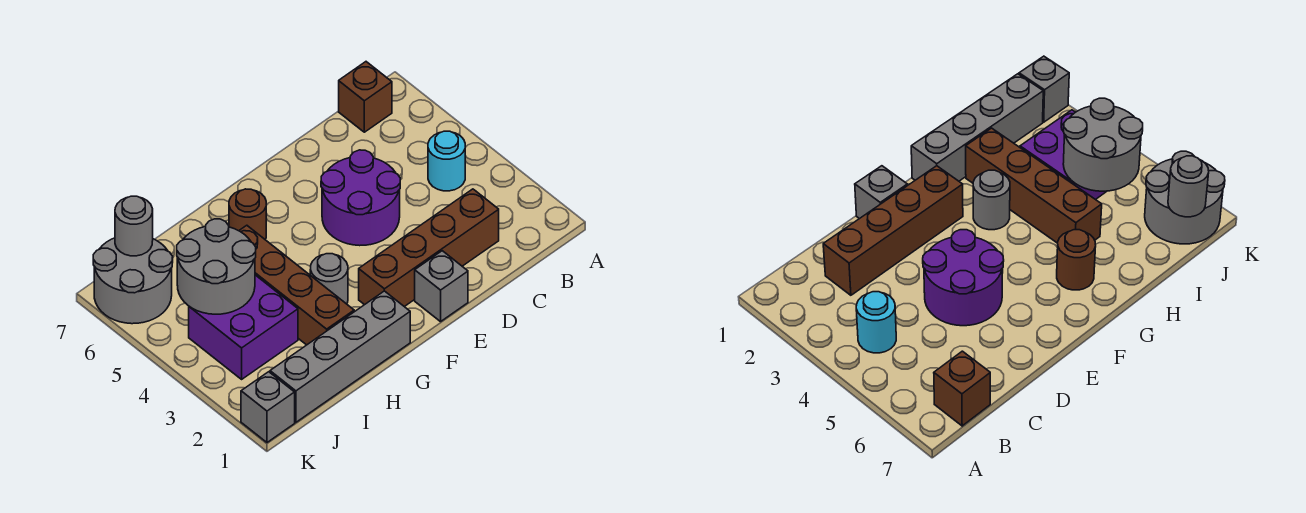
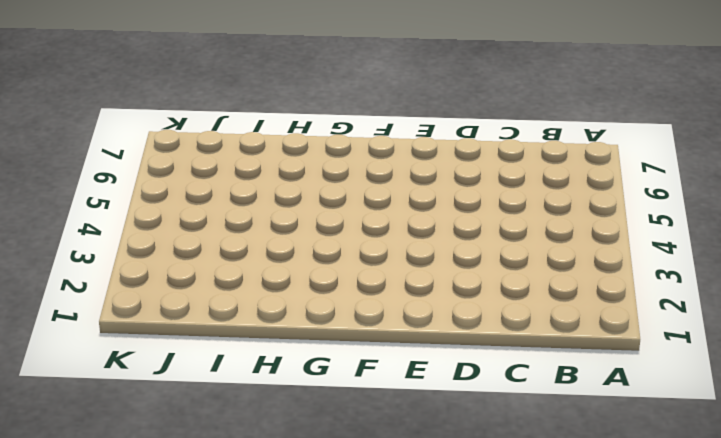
none -> cyan 1x1 round brick [428,131,465,191]
none -> brown 1x1 brick [339,62,392,132]
none -> brown 1x4 brick [359,189,499,307]

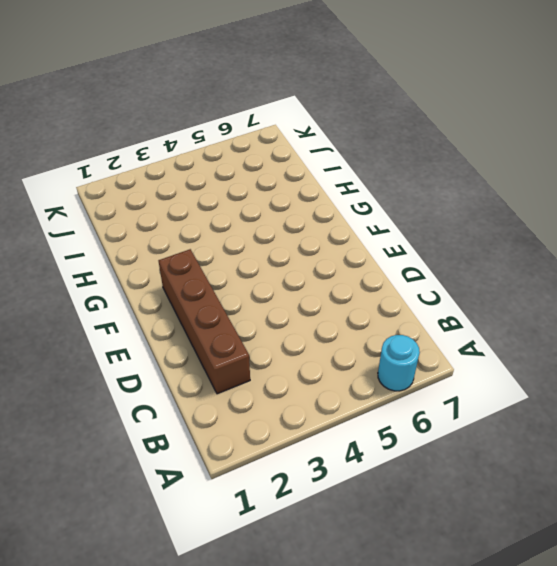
cyan 1x1 round brick [378,335,420,391] -> cyan 1x1 round brick moved to [428,131,465,191]
none -> brown 1x1 brick [339,62,392,132]
none -> purple 2x2 round brick [321,150,400,246]
none -> grey 1x1 brick [415,251,468,322]

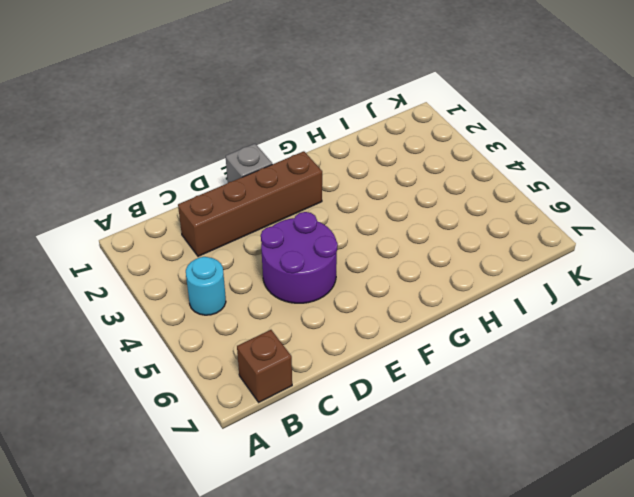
none -> grey 1x4 brick [270,291,410,422]
none -> grey 1x1 round brick [310,254,348,304]
none -> brown 1x1 round brick [229,189,266,239]

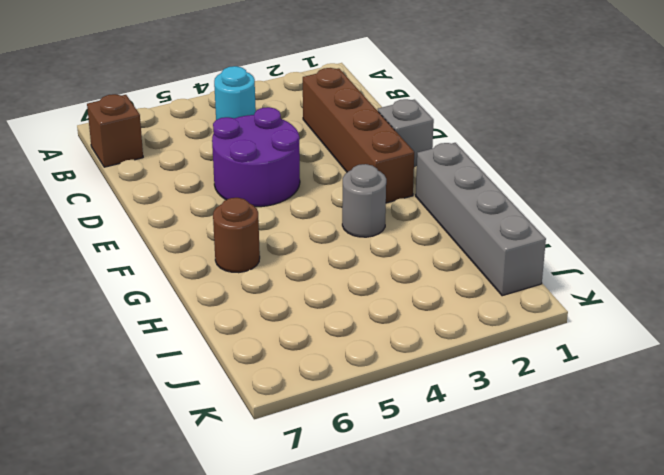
none -> brown 1x4 brick [239,225,354,345]
none -> purple 2x2 brick [189,275,298,379]
none -> grey 2x2 round brick [93,238,173,324]

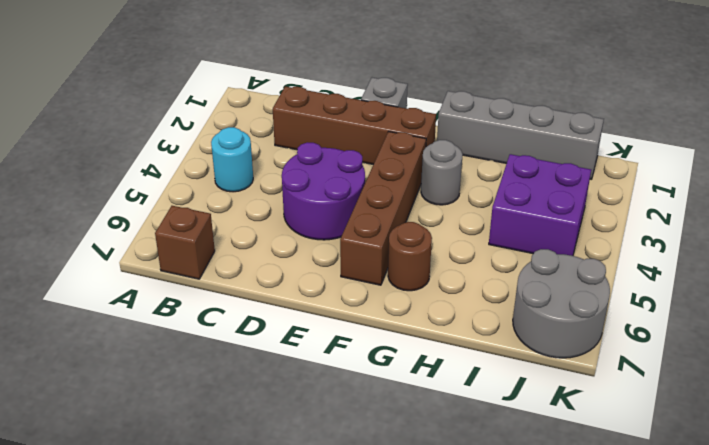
brown 1x4 brick [340,131,426,285] -> brown 1x4 brick moved to [239,225,354,345]
none -> grey 1x1 brick [241,372,295,442]
none -> grey 2x2 round brick [177,219,256,314]
none -> grey 1x1 round brick [115,196,153,256]

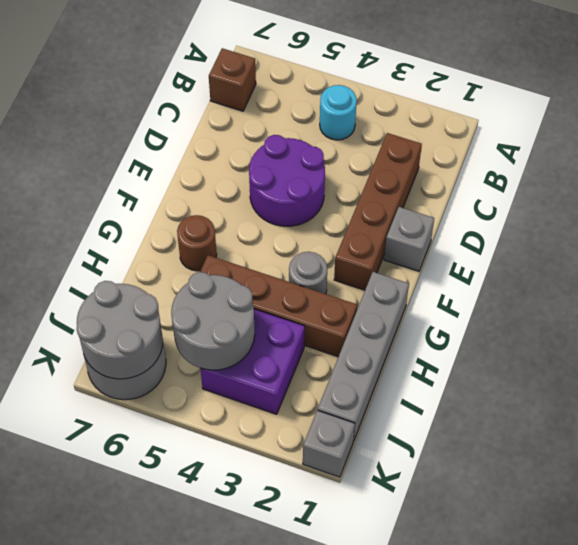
grey 2x2 round brick [77,281,163,379] -> grey 1x1 round brick [115,196,153,256]

